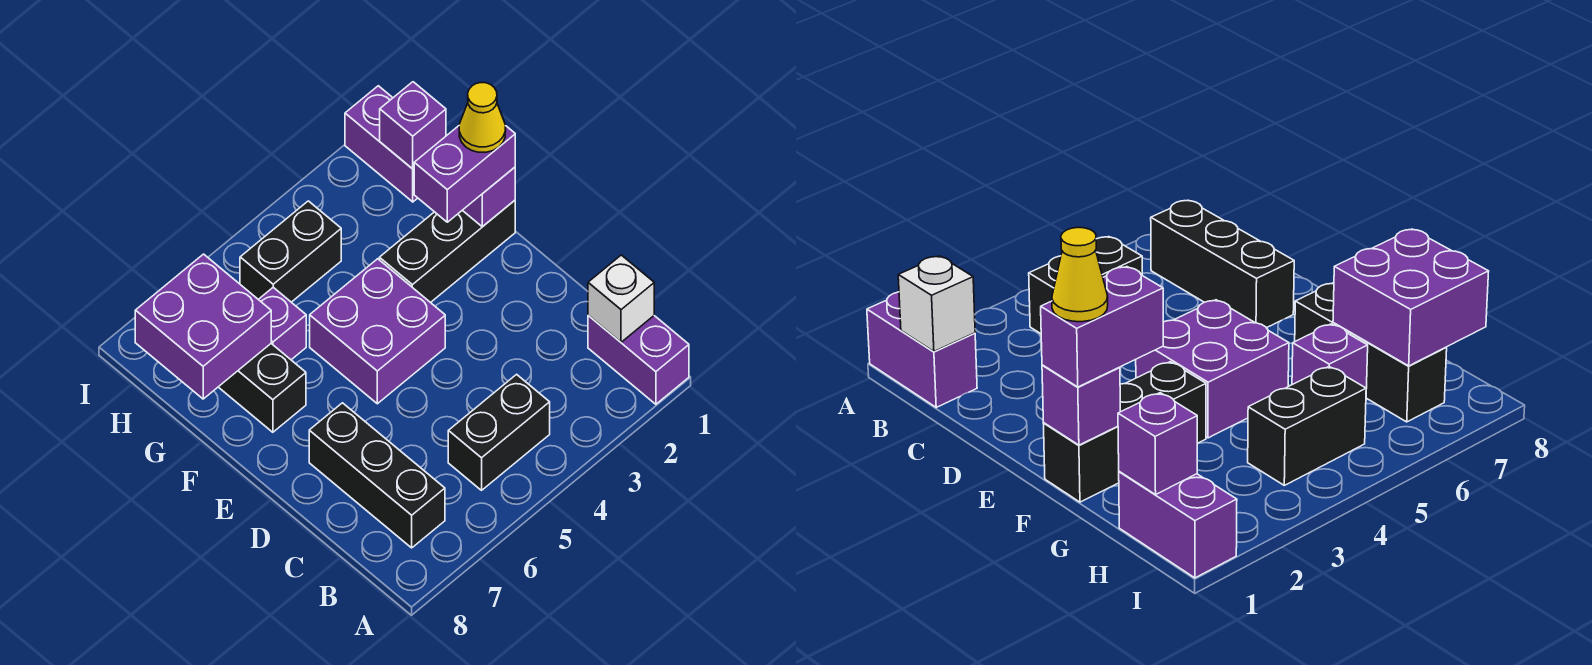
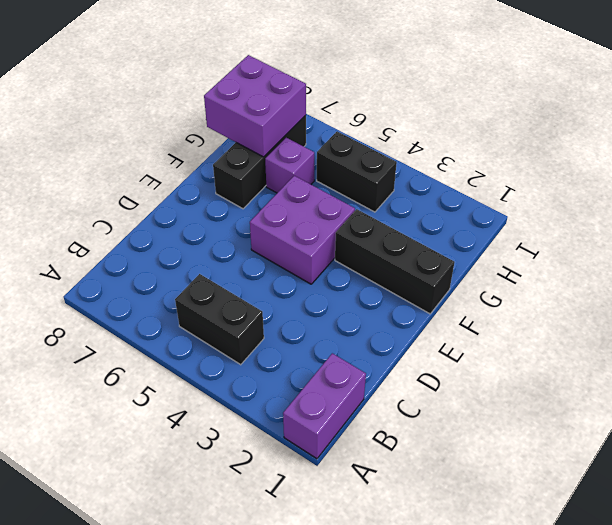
none -> black 1x3 brick [309,403,445,548]
none -> purple 1x2 brick [345,86,417,202]
none -> white 1x1 brick [588,255,654,342]

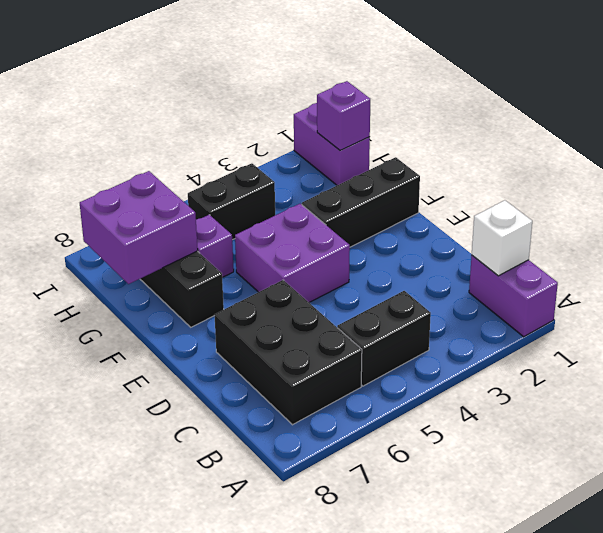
black 2x3 brick [214,280,362,425] -> black 1x3 brick [309,403,445,548]
none -> purple 1x1 brick [463,167,515,227]
none -> purple 1x2 brick [414,126,515,222]
none -> yellow 1x1 cone [459,83,506,152]

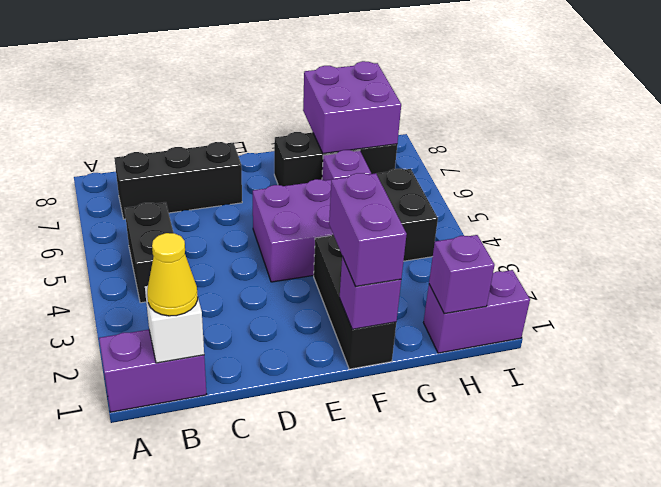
yellow 1x1 cone [147,233,198,316] -> yellow 1x1 cone moved to [459,83,506,152]

